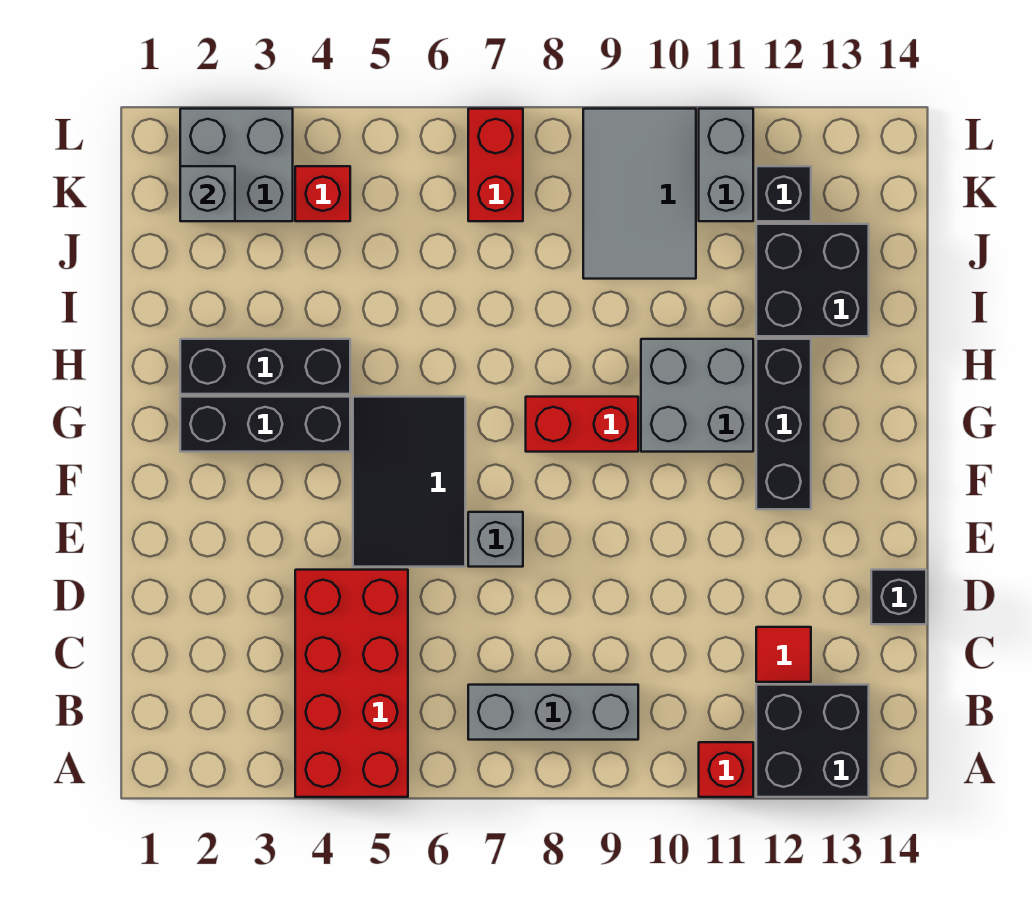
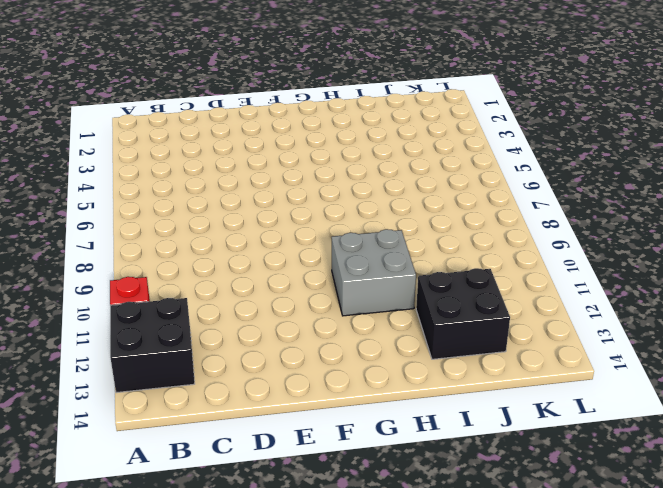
none -> red 2x4 brick [295,570,408,797]
none -> grey 1x3 brick [468,685,638,740]
none -> red 1x1 tile [756,627,811,682]

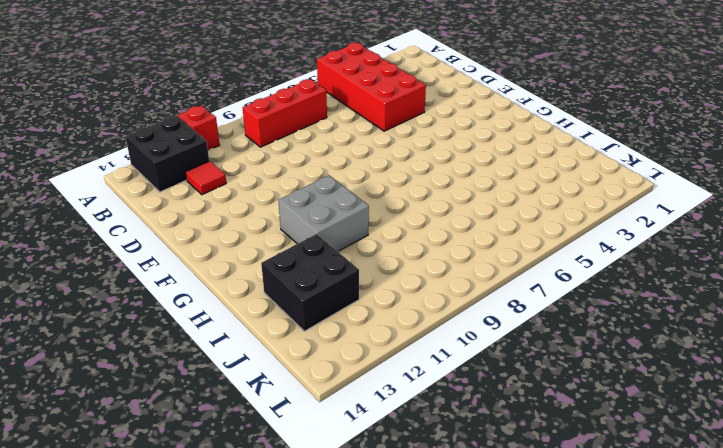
red 1x3 brick [243,79,327,147] -> grey 1x3 brick [468,685,638,740]
none -> black 1x1 brick [871,570,926,624]
none -> black 2x3 tile [353,397,465,567]
none -> grey 1x1 brick [468,512,523,567]

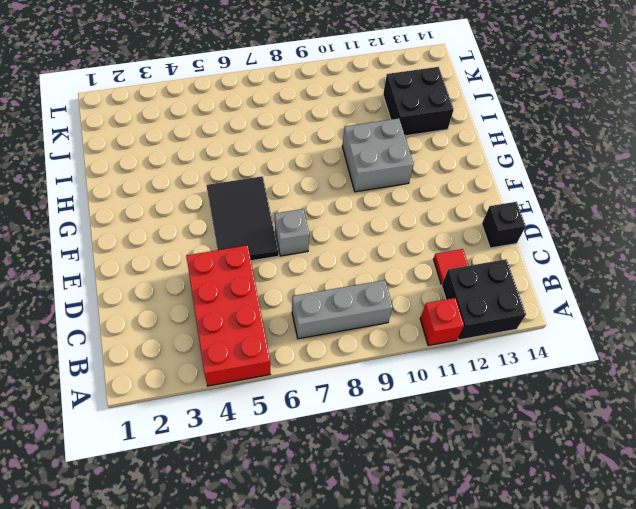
none -> black 1x3 brick [756,339,811,509]
none -> black 1x3 brick [180,397,350,452]
none -> red 1x2 brick [526,397,638,452]

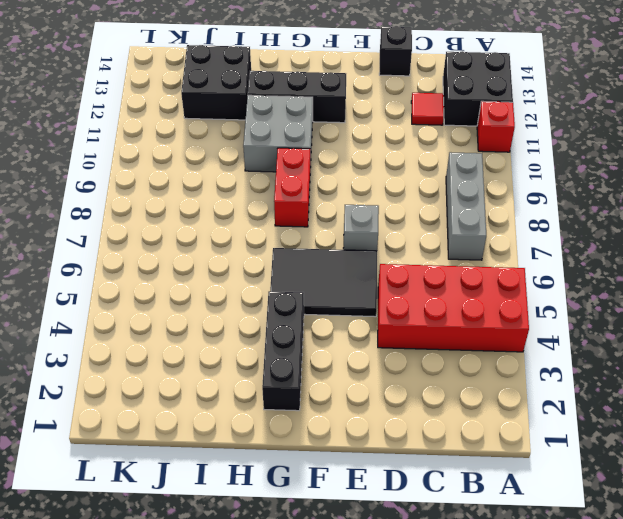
none -> black 1x3 brick [180,339,350,394]
none -> grey 2x3 tile [583,109,696,279]
none -> grey 2x2 brick [180,109,293,221]

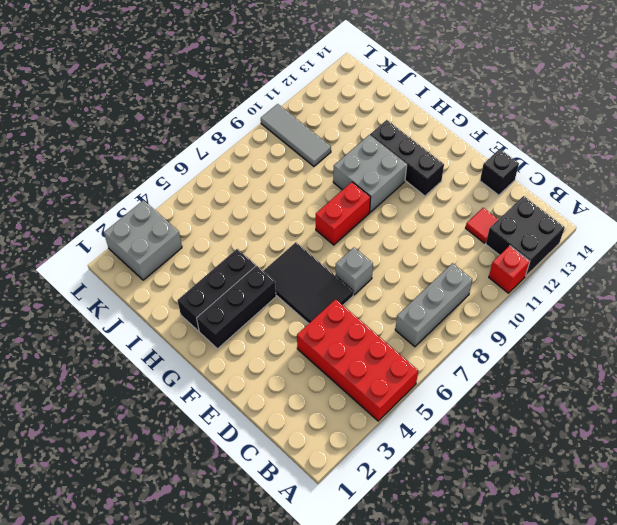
grey 1x3 tile [261,104,331,166] -> grey 2x3 tile [583,109,696,279]
none -> black 2x2 brick [756,224,869,336]
none -> red 1x1 brick [295,166,350,221]
none -> red 1x2 brick [468,109,523,221]

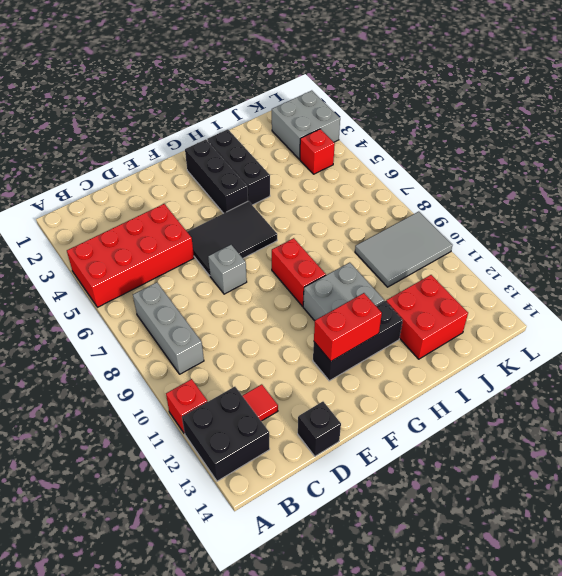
red 1x2 brick [314,293,382,361] -> red 1x2 brick moved to [468,109,523,221]
red 2x2 brick [386,275,468,359] -> black 2x2 brick [756,224,869,336]
none -> grey 1x2 brick [699,109,753,221]
none -> black 1x1 brick [756,166,811,221]
none -> grey 1x1 brick [180,166,235,221]

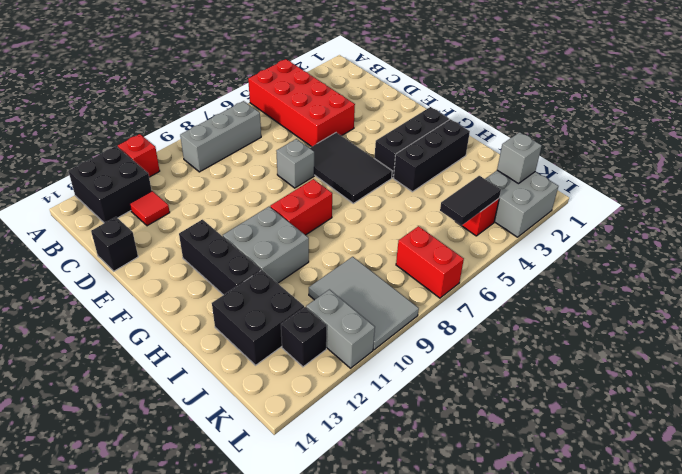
black 1x2 tile [440,176,501,226] -> none

